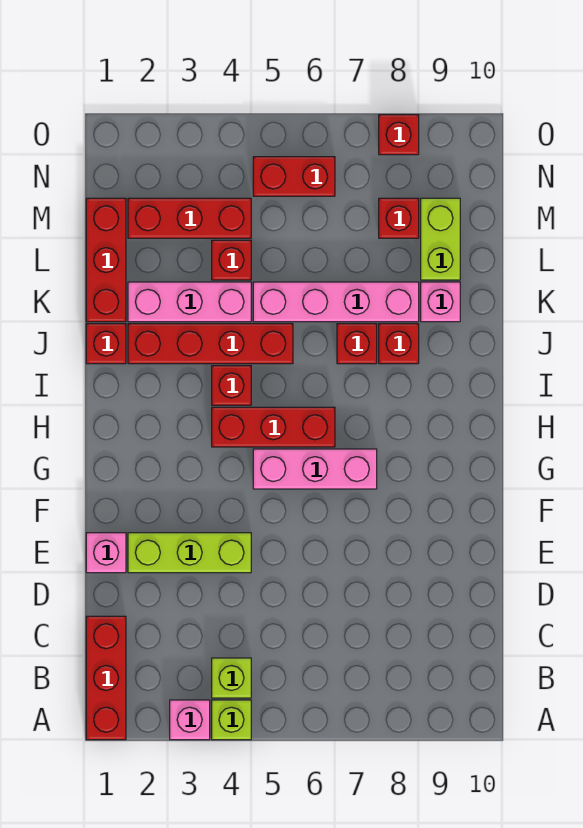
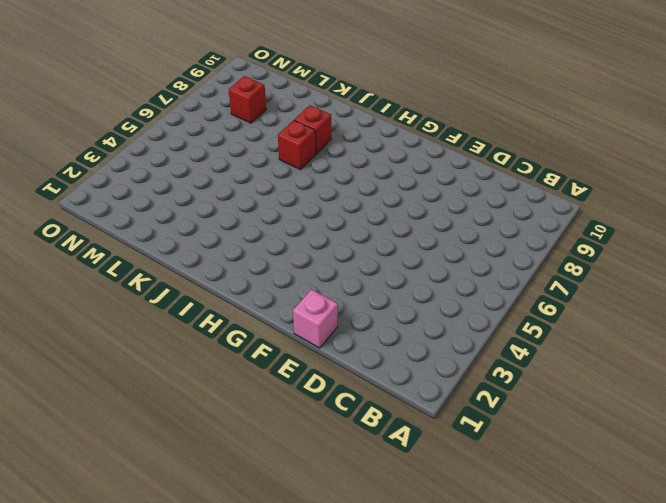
none -> red 1x3 brick [86,616,126,740]
none -> pink 1x1 brick [170,700,210,740]
none -> lime 1x1 brick [212,700,251,740]

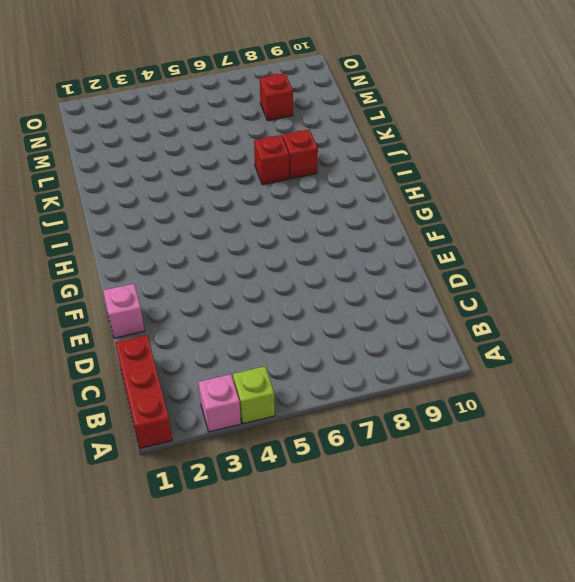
none -> lime 1x1 brick [212,658,251,698]
none -> lime 1x3 brick [128,533,251,573]
none -> pink 1x3 brick [253,449,377,489]

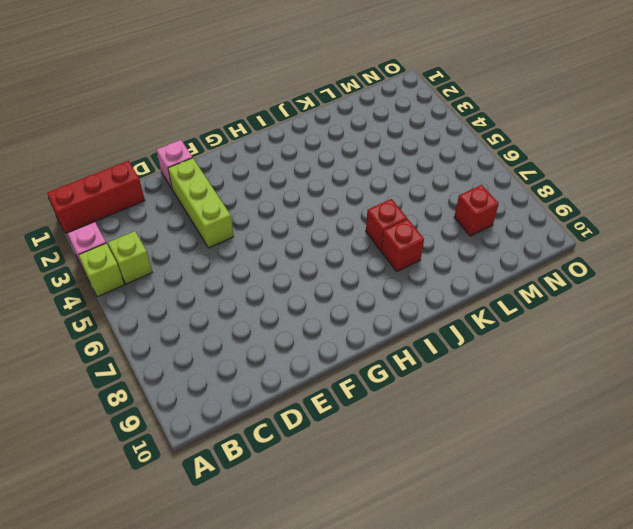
none -> pink 1x3 brick [253,449,377,489]
none -> red 1x3 brick [212,407,335,447]
none -> red 1x1 brick [212,366,251,405]

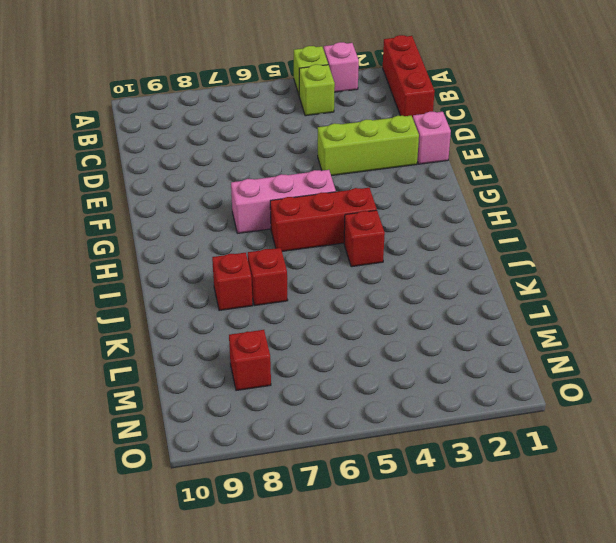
none -> red 1x1 brick [86,324,126,364]
none -> red 1x4 brick [128,324,293,364]
none -> red 1x3 brick [86,198,126,322]

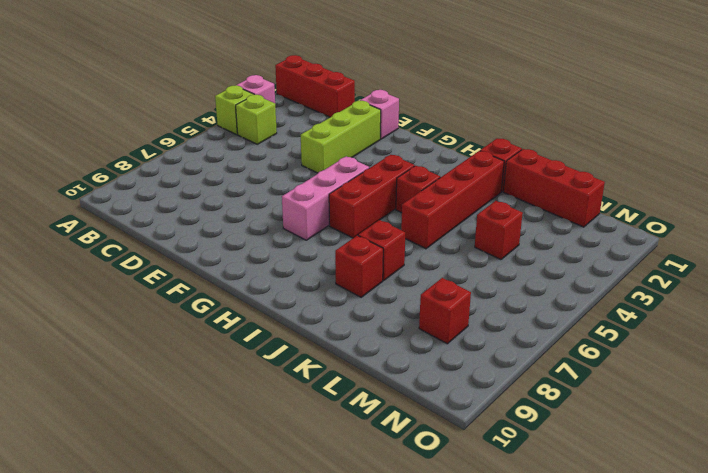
none -> pink 1x3 brick [128,282,251,322]
none -> pink 1x4 brick [253,282,419,322]
none -> pink 1x1 brick [421,282,460,322]

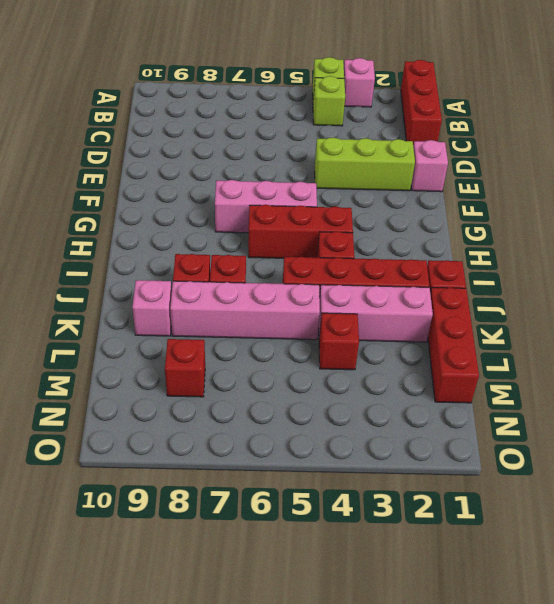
none -> lime 1x2 brick [421,198,460,280]
none -> red 1x3 brick [128,198,251,238]
none -> red 1x2 brick [253,157,335,196]

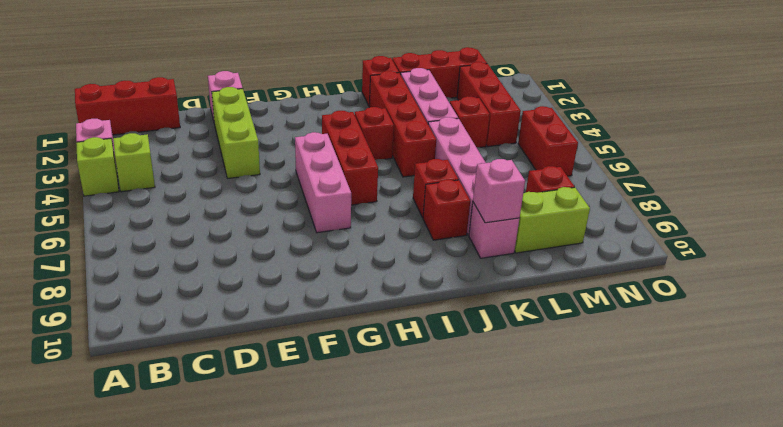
pink 1x1 brick [473,159,525,223] -> none
none -> red 1x1 brick [379,115,419,155]

